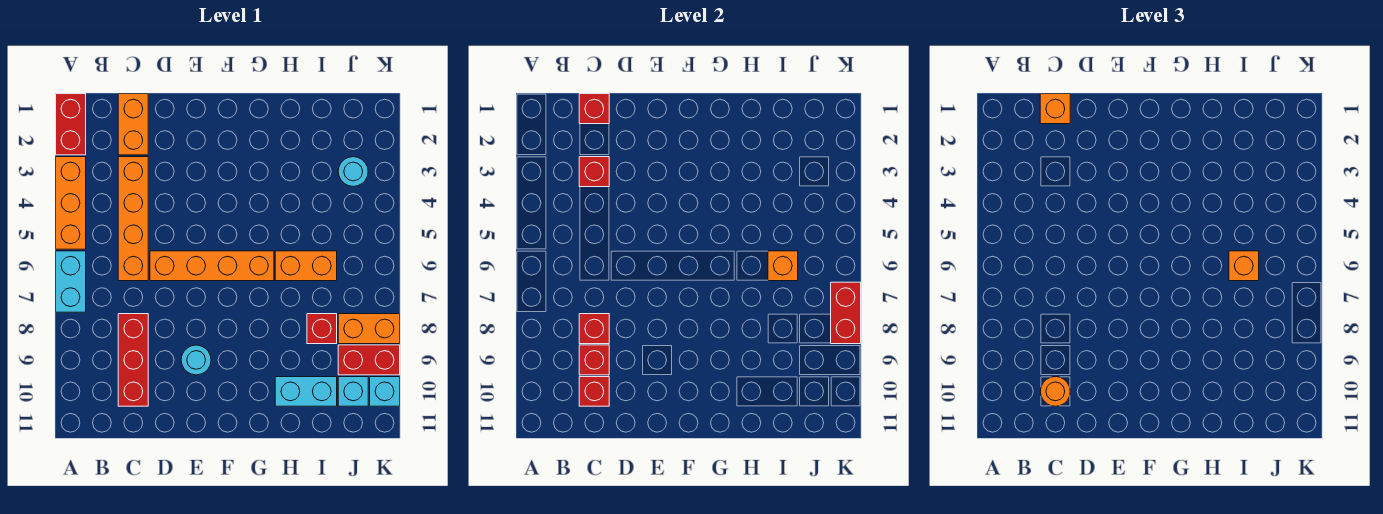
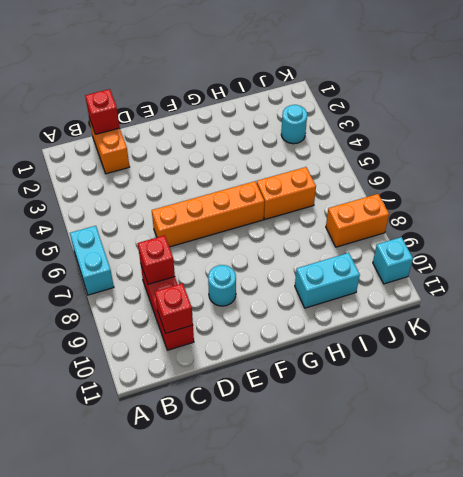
none -> red 1x2 brick [56,94,86,155]
none -> orange 1x3 brick [56,157,86,249]
none -> orange 1x4 brick [118,157,148,281]

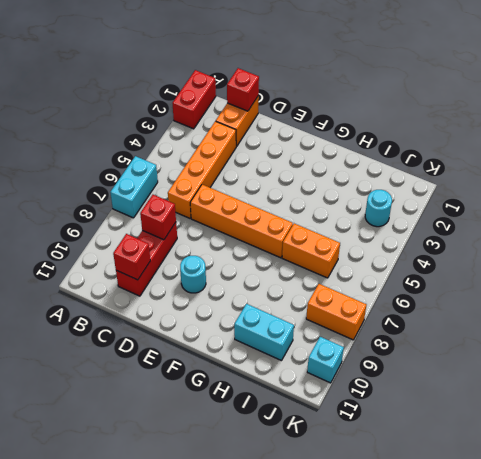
none -> orange 1x3 brick [56,157,86,249]
none -> red 1x1 brick [307,314,337,344]
none -> red 1x2 brick [338,345,400,375]

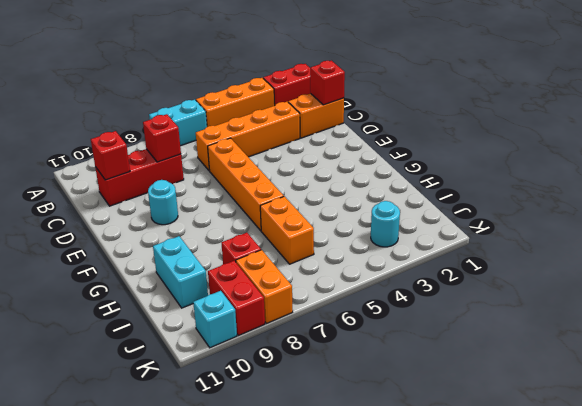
none -> cyan 1x1 brick [338,377,368,406]
none -> red 1x1 brick [579,157,609,187]
none -> red 1x1 brick [579,345,609,375]

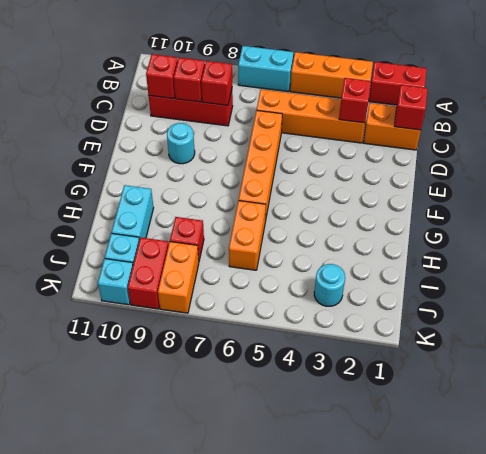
none -> orange 1x1 brick [768,251,798,281]
none -> red 1x2 brick [831,282,861,344]
none -> orange 1x1 brick [1040,94,1070,124]

